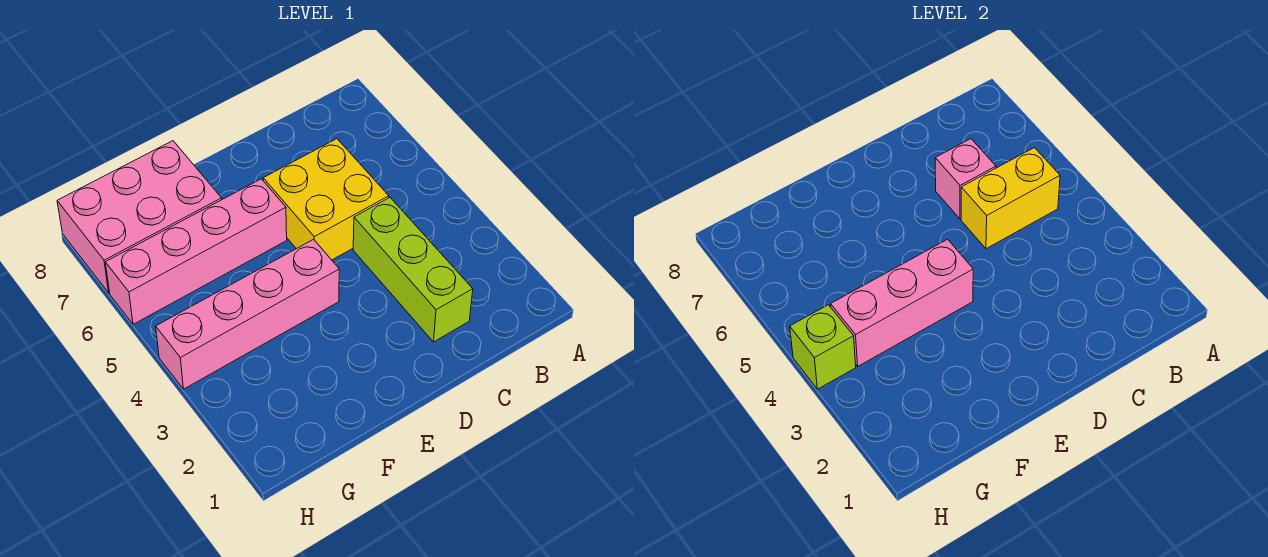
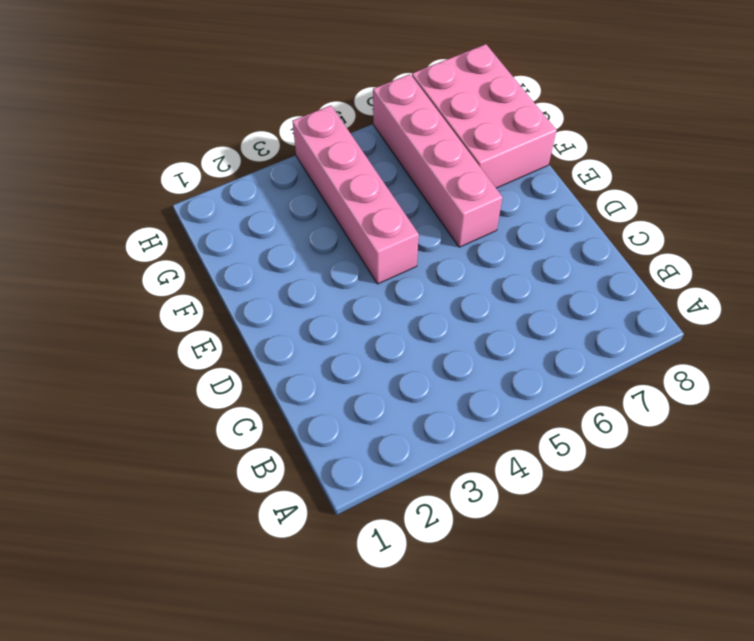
none -> lime 1x3 brick [353,198,473,342]
none -> yellow 2x2 brick [263,139,389,260]

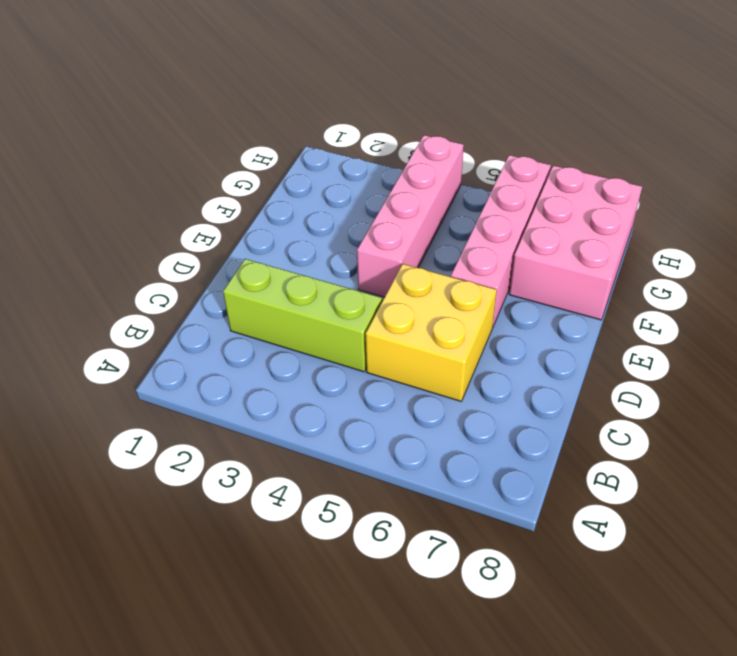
none -> yellow 1x2 brick [961,148,1060,249]
none -> pink 1x1 brick [935,139,996,219]

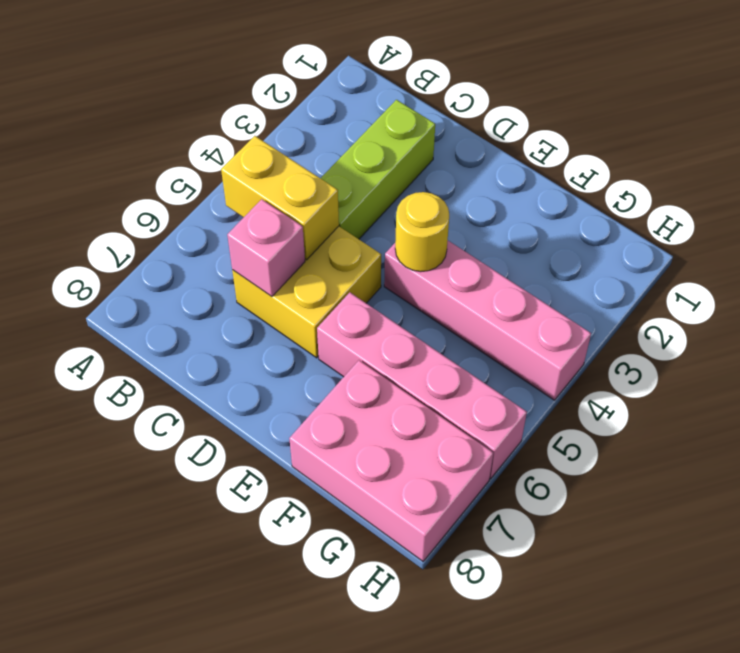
yellow 1x1 round brick [395,192,449,272] -> pink 1x3 brick [831,239,973,366]
none -> lime 1x1 brick [790,305,856,389]

